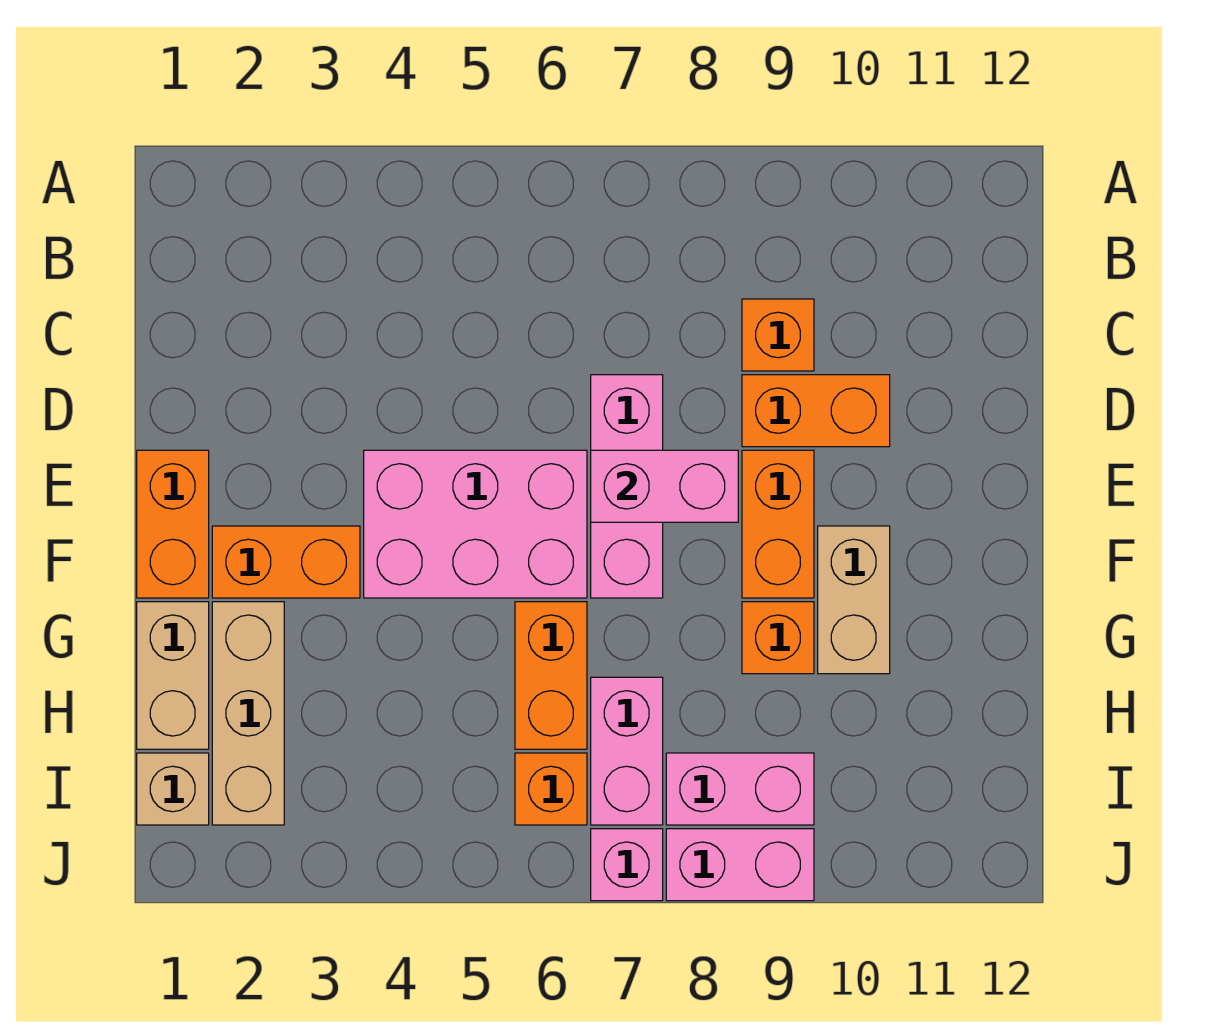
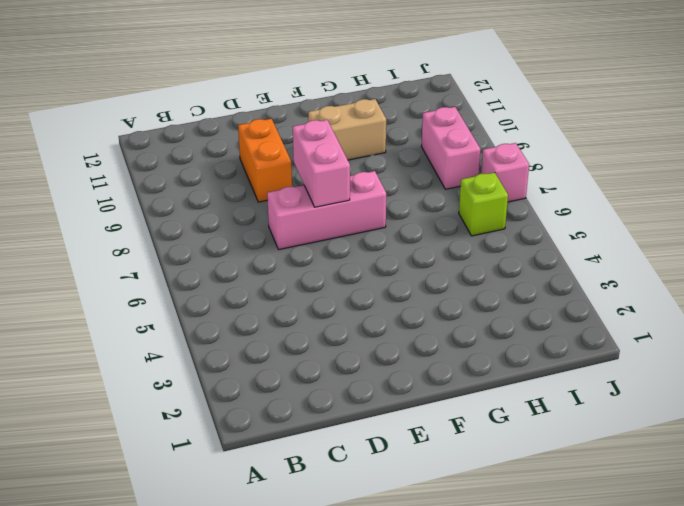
lime 1x1 brick [459,172,508,236] -> orange 1x1 brick [515,753,587,825]
none -> orange 1x1 brick [742,299,814,371]
none -> orange 1x2 brick [137,450,209,598]
none -> pink 2x3 brick [364,450,587,598]

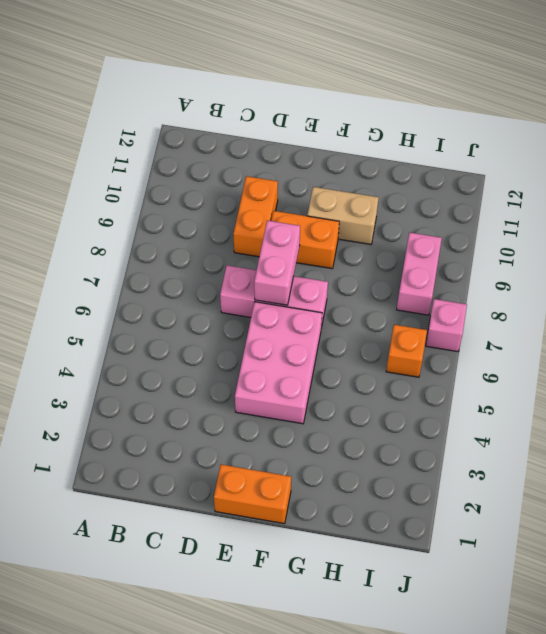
none -> orange 1x1 brick [742,299,814,371]
none -> orange 1x2 brick [212,526,360,598]
none -> tan 1x2 brick [137,602,209,749]

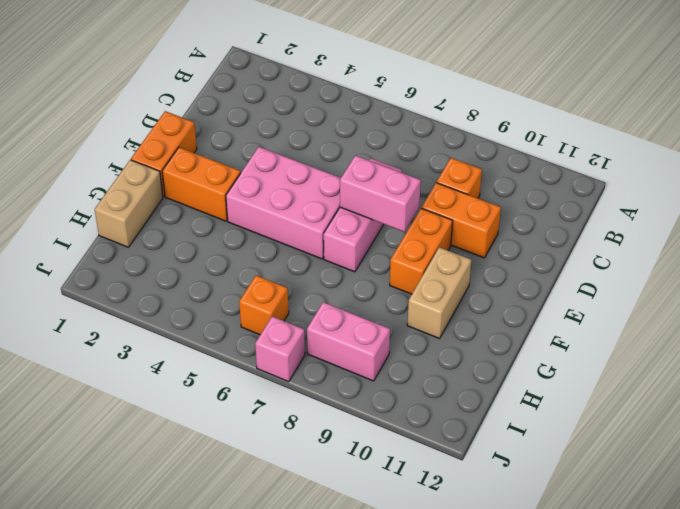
none -> tan 1x3 brick [212,602,284,825]
none -> orange 1x2 brick [515,602,587,749]
none -> orange 1x1 brick [742,602,814,674]

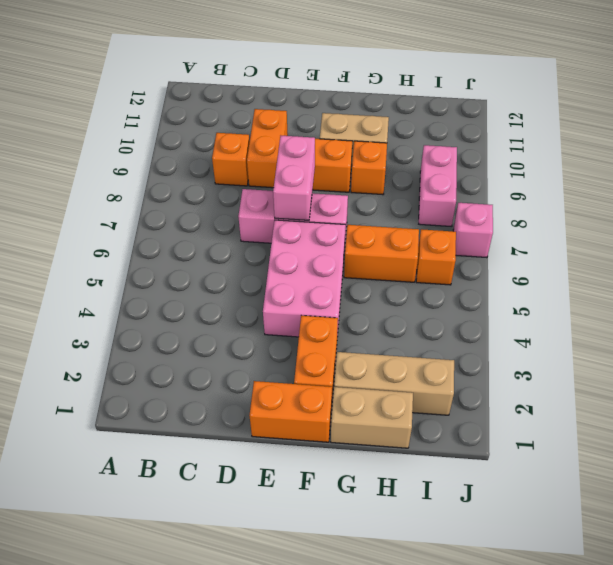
none -> pink 1x2 brick [591,677,663,825]
none -> tan 1x1 brick [137,753,209,825]
none -> pink 1x2 brick [666,829,814,901]

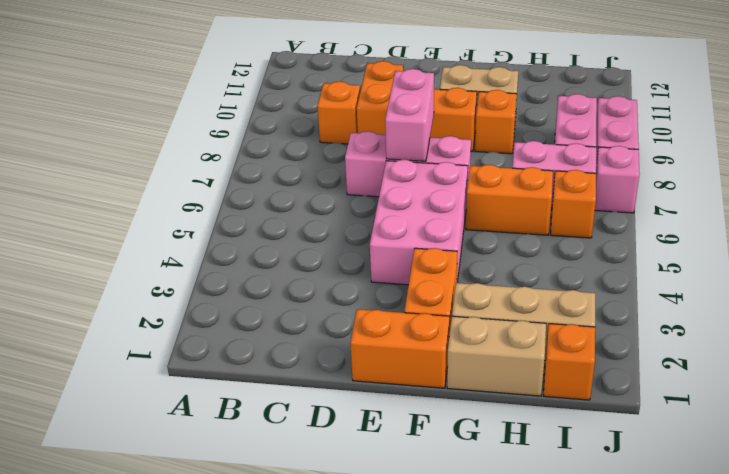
orange 1x1 brick [544,324,595,400] -> tan 1x1 brick [137,753,209,825]

